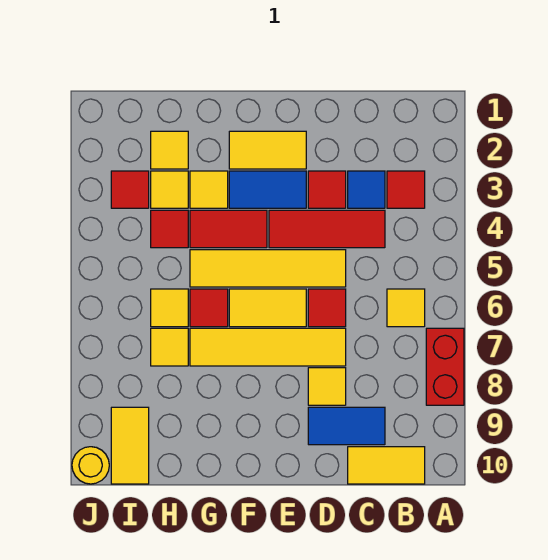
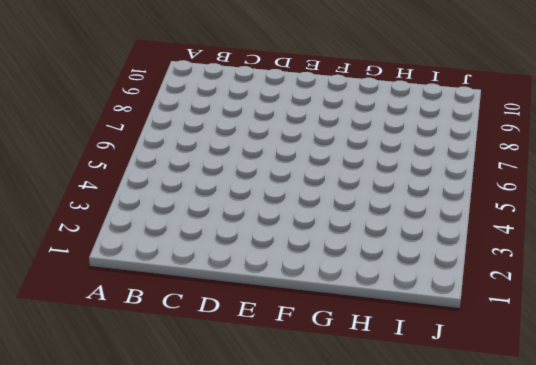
none -> red 1x2 brick [426,328,464,405]
none -> red 1x1 tile [387,171,425,208]
none -> yellow 1x1 tile [387,289,425,327]

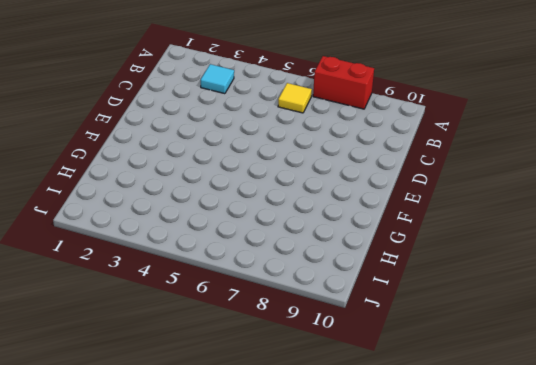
cyan 1x1 tile [201,64,234,94] -> red 1x1 tile [387,171,425,208]
none -> yellow 1x2 tile [348,447,425,484]
none -> blue 1x1 tile [348,171,385,208]
none -> red 1x3 tile [269,210,385,248]

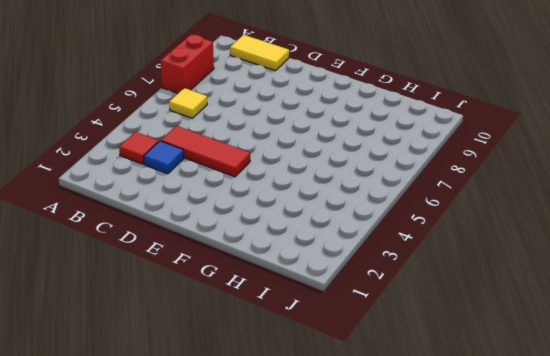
none -> blue 1x2 tile [308,407,385,445]
none -> red 1x1 tile [308,171,346,208]
none -> yellow 1x4 tile [190,250,346,287]

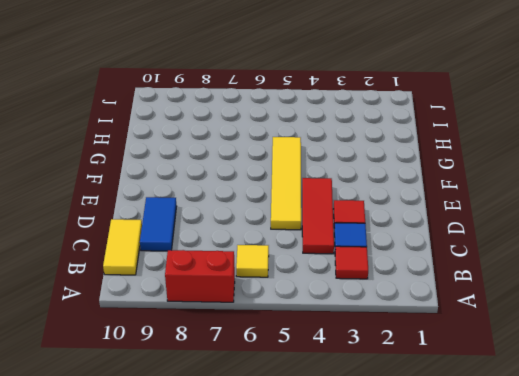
none -> red 1x1 tile [308,289,346,327]
none -> yellow 1x4 tile [190,328,346,366]
none -> yellow 1x1 tile [308,368,346,405]

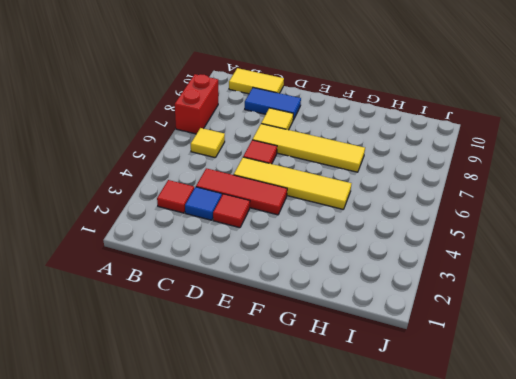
none -> yellow 1x2 tile [229,131,306,169]
none -> blue 1x2 tile [229,171,306,208]
none -> yellow 1x2 tile [229,289,306,327]

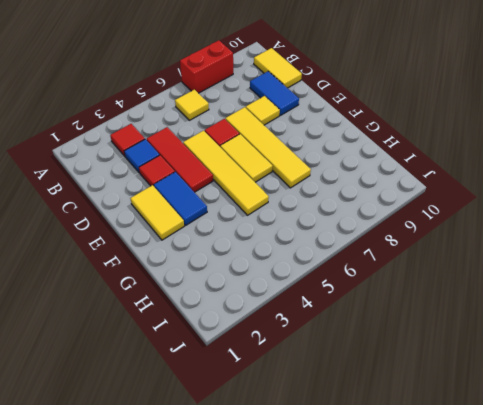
none -> red 1x2 tile [190,210,267,248]
none -> yellow 1x1 tile [190,171,228,208]
none -> red 1x1 tile [190,289,228,327]

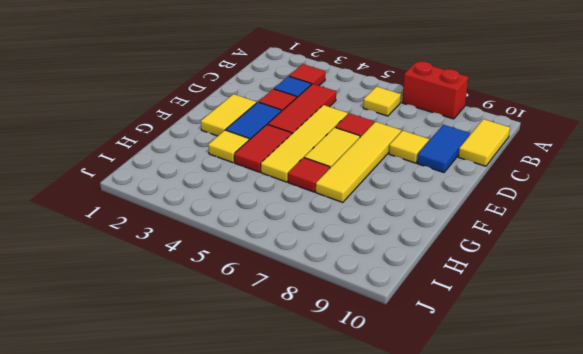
none -> yellow 1x1 tile [151,131,188,169]
none -> yellow 1x1 tile [151,171,188,208]
none -> red 1x1 tile [151,210,188,248]

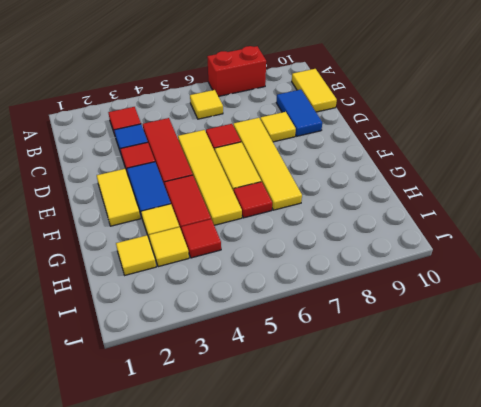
none -> yellow 1x1 tile [151,289,188,327]
none -> yellow 1x1 tile [151,328,188,366]
none -> red 1x1 tile [111,171,149,208]

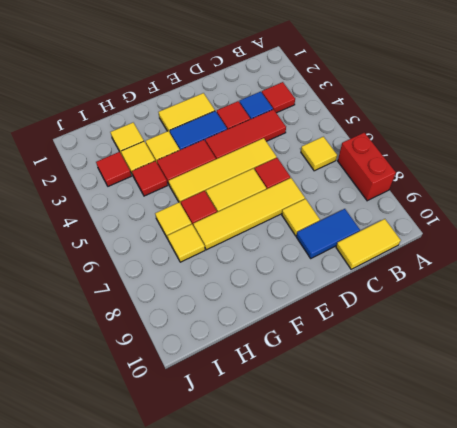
none -> yellow 1x2 tile [111,407,149,484]
none -> yellow 1x1 round brick [72,447,109,484]

